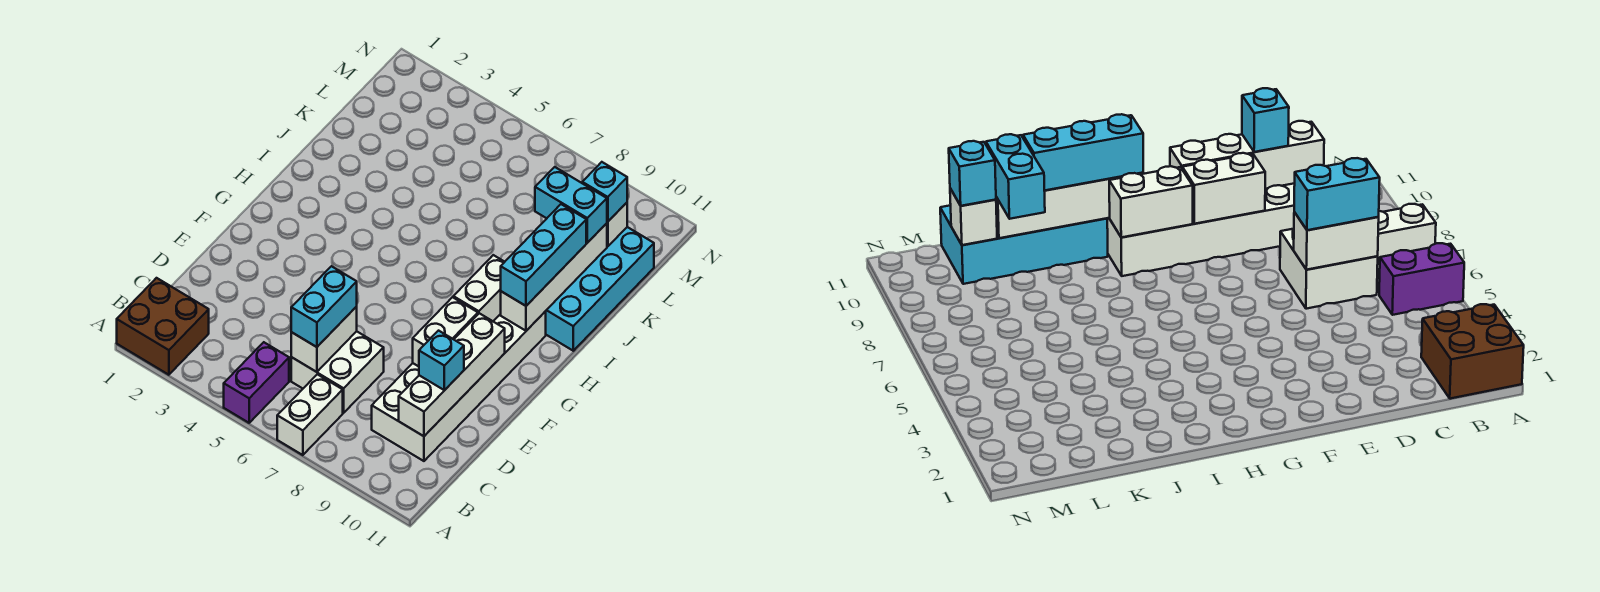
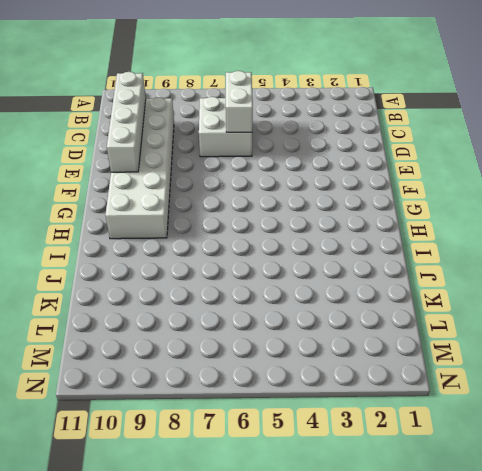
none -> brown 2x2 brick [117,278,209,375]
none -> purple 1x2 brick [224,342,289,423]
none -> white 1x2 brick [277,374,343,455]

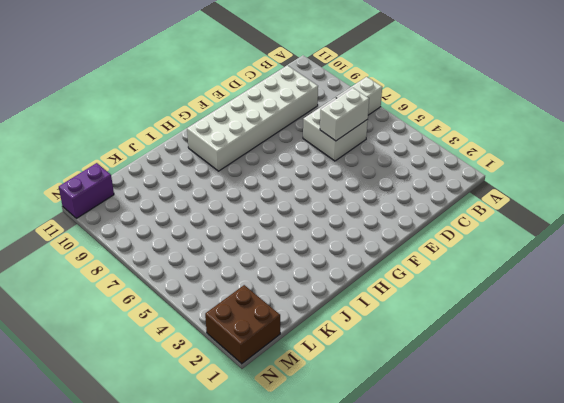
brown 2x2 brick [205,285,280,364] -> brown 2x2 brick moved to [117,278,209,375]
purple 1x2 brick [59,163,114,218] -> purple 1x2 brick moved to [224,342,289,423]
none -> cyan 2x4 brick [545,227,654,351]
none -> white 1x4 brick [399,313,505,436]
none -> white 1x2 brick [413,297,478,366]

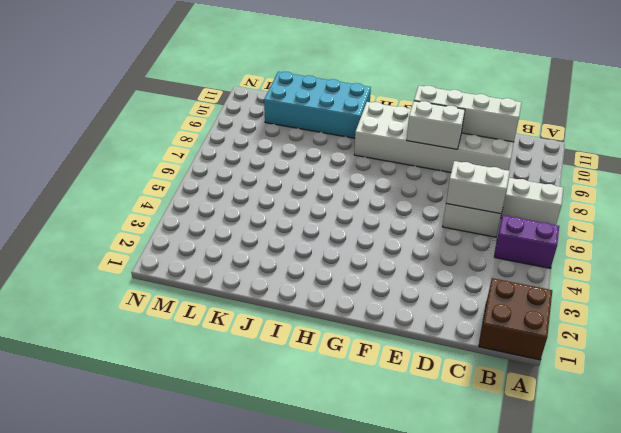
none -> white 1x2 brick [453,255,504,321]
none -> white 1x4 brick [501,223,607,331]
none -> white 1x1 brick [607,203,627,247]

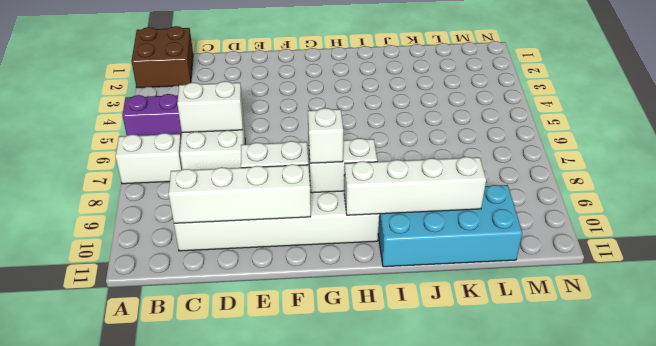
white 1x1 brick [308,108,343,163] -> white 1x1 brick moved to [607,203,627,247]
none -> cyan 1x2 brick [291,266,357,347]
none -> cyan 1x1 brick [419,331,464,390]
none -> cyan 1x3 brick [501,204,586,306]

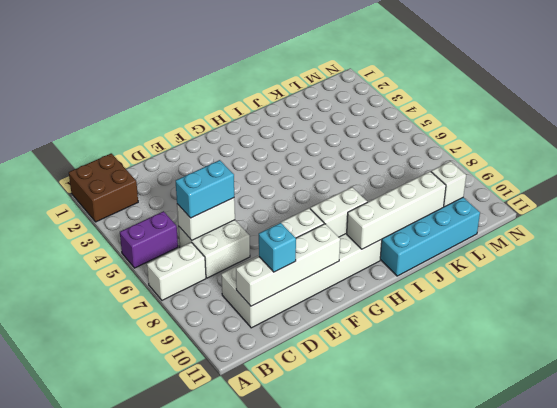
none -> cyan 1x3 brick [501,204,586,306]
none -> cyan 1x2 brick [535,167,607,243]
none -> cyan 1x1 brick [582,162,627,222]

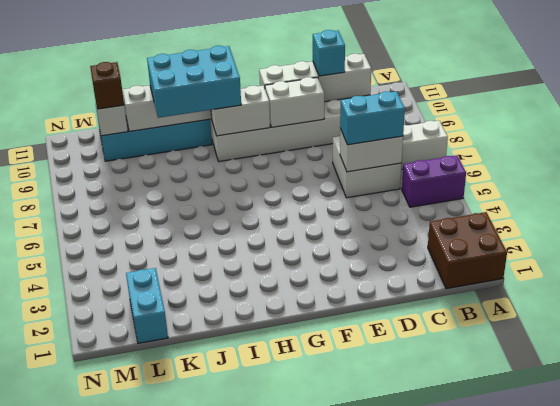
cyan 2x3 brick [147,46,241,118] -> cyan 1x3 brick [501,204,586,306]
cyan 1x2 brick [126,268,168,343] -> cyan 1x2 brick moved to [535,167,607,243]
brown 1x1 brick [90,62,124,109] -> cyan 1x1 brick [582,162,627,222]

